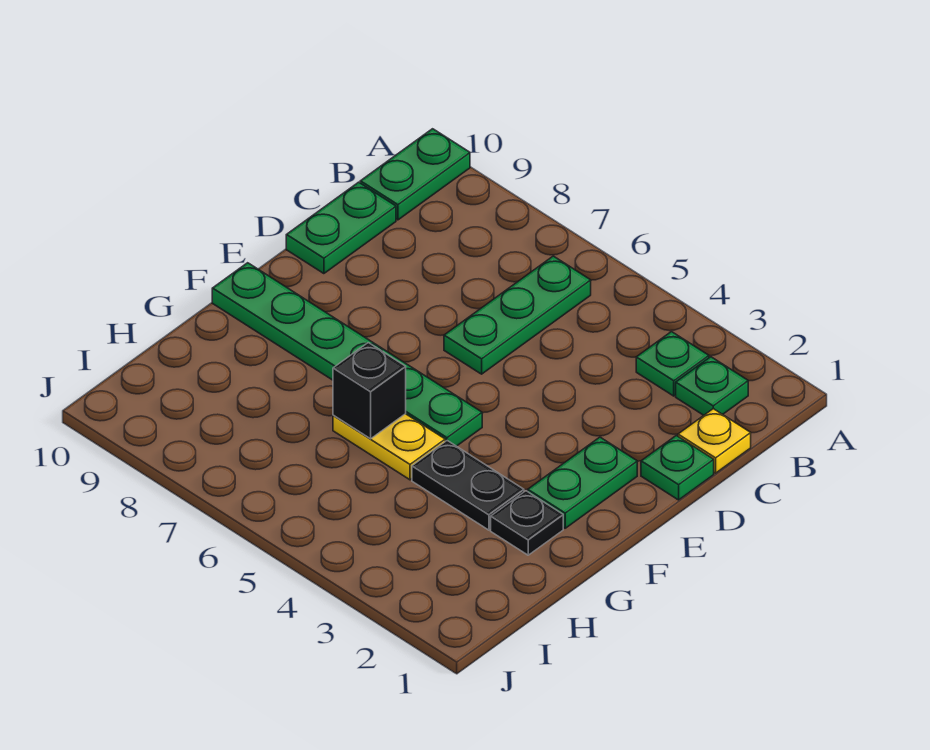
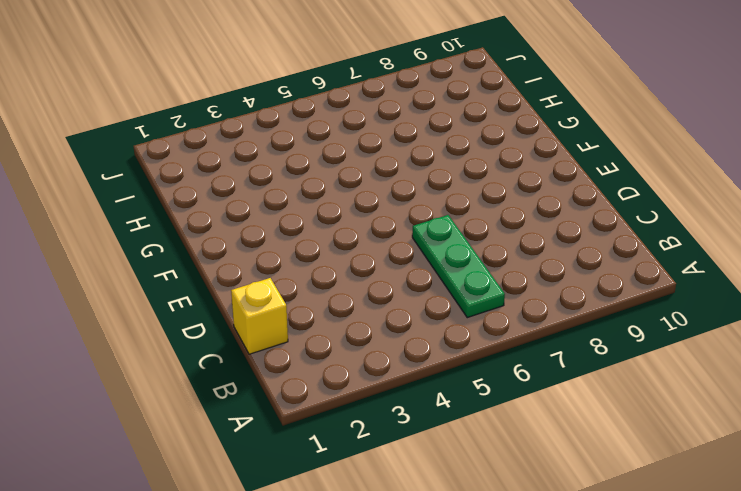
yellow 1x1 brick [231,278,288,354] -> yellow 1x1 plate [678,409,751,473]
none -> green 1x2 plate [360,129,470,220]
none -> green 1x1 plate [676,357,748,415]
none -> green 1x1 plate [636,332,709,396]

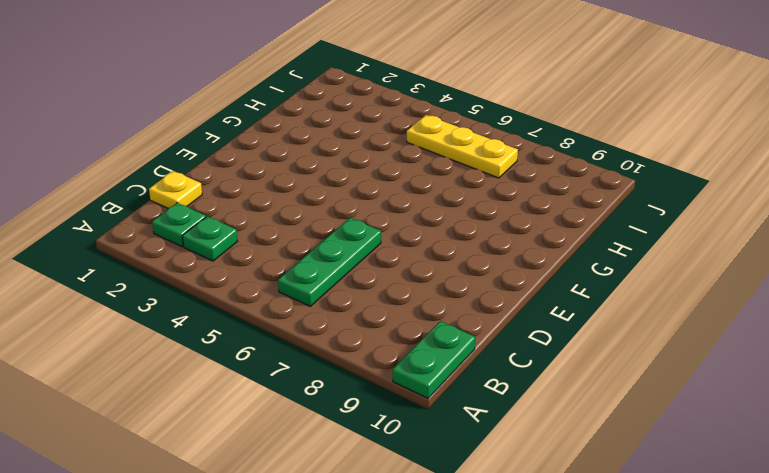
yellow 1x3 plate [407,115,518,178] -> none
none -> green 1x2 plate [286,182,396,274]
none -> green 1x1 plate [641,435,714,500]
none -> green 1x2 plate [528,437,637,528]

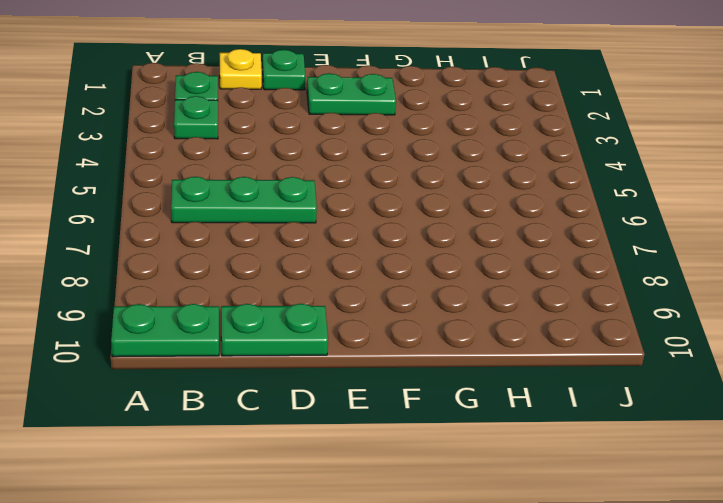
none -> green 1x6 plate [212,263,482,446]
none -> black 1x1 plate [491,491,563,555]
none -> black 1x2 plate [412,441,524,530]

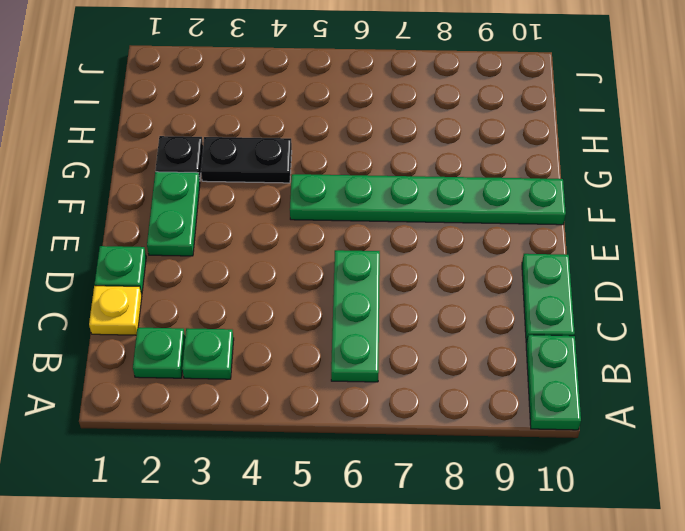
none -> yellow 1x2 plate [333,414,445,480]
none -> black 1x1 brick [333,343,406,439]

